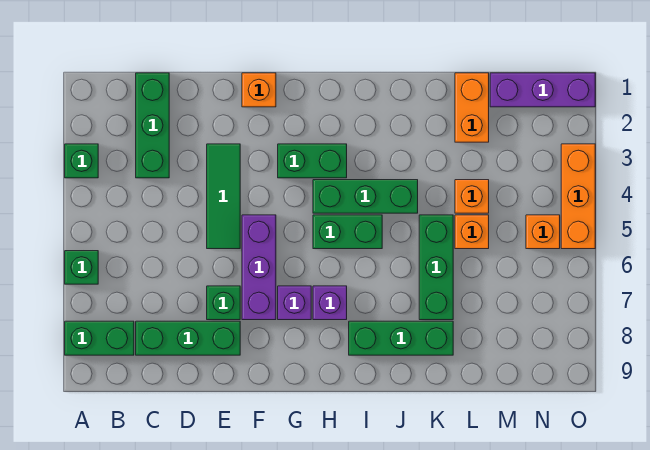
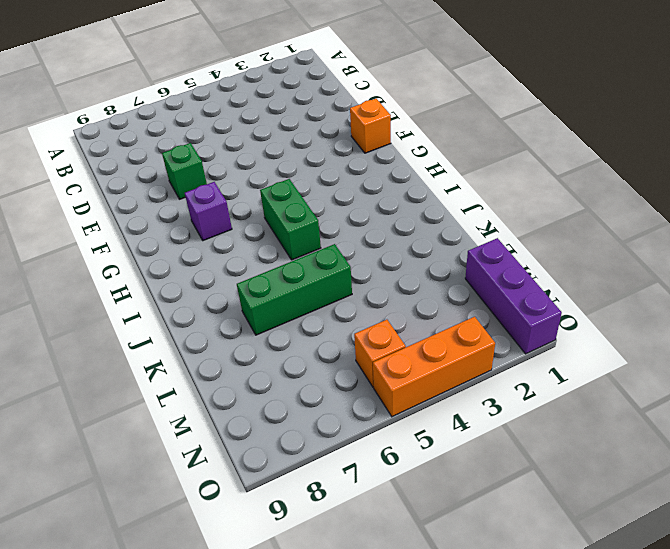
none -> green 1x1 brick [65,144,98,178]
none -> green 1x1 brick [65,251,98,284]
none -> green 1x2 brick [65,321,134,355]

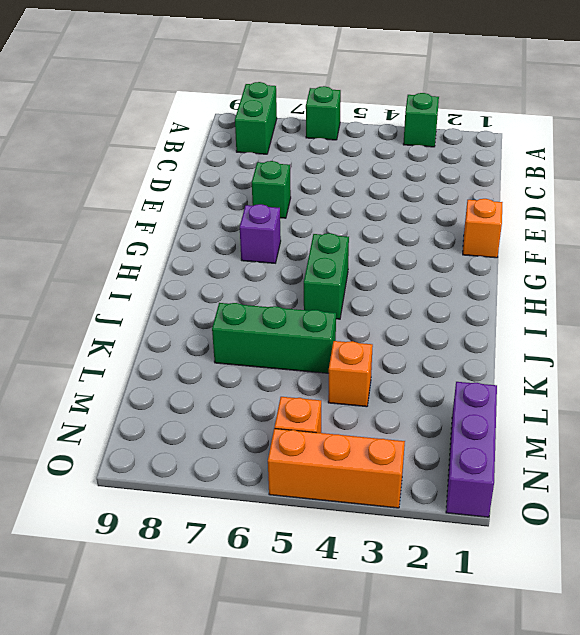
none -> green 1x3 brick [136,73,169,178]
none -> green 1x3 brick [136,321,240,355]
none -> green 1x3 tile [207,144,240,249]

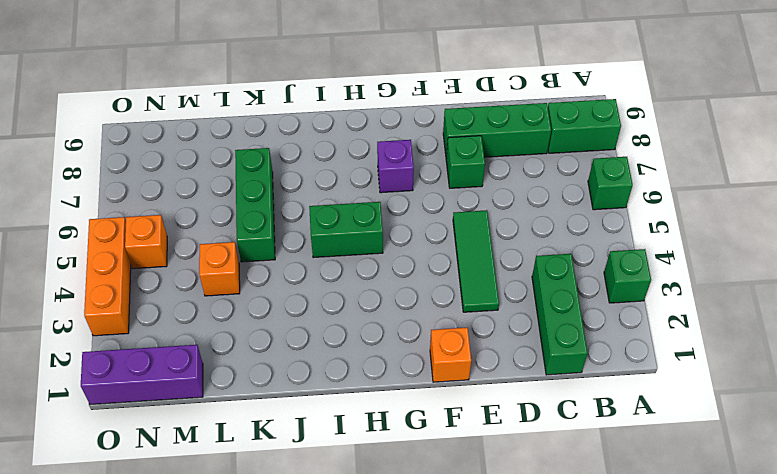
none -> purple 1x3 brick [242,215,276,320]
none -> green 1x2 brick [278,144,347,178]
none -> green 1x3 brick [313,180,418,213]

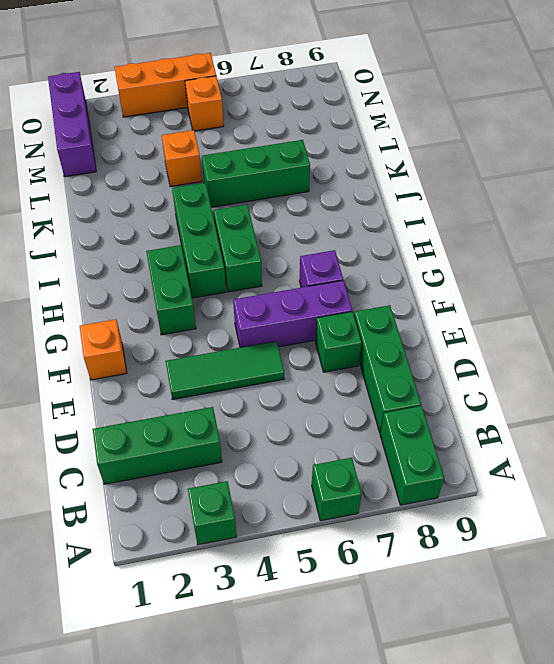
none -> purple 1x1 brick [313,286,347,320]
none -> green 1x3 brick [349,321,453,355]
none -> orange 1x2 brick [455,73,489,142]

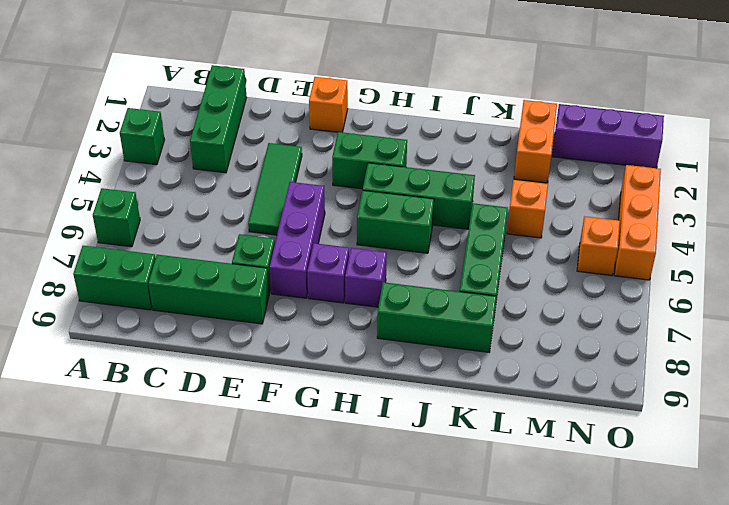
none -> orange 1x1 brick [455,215,489,249]

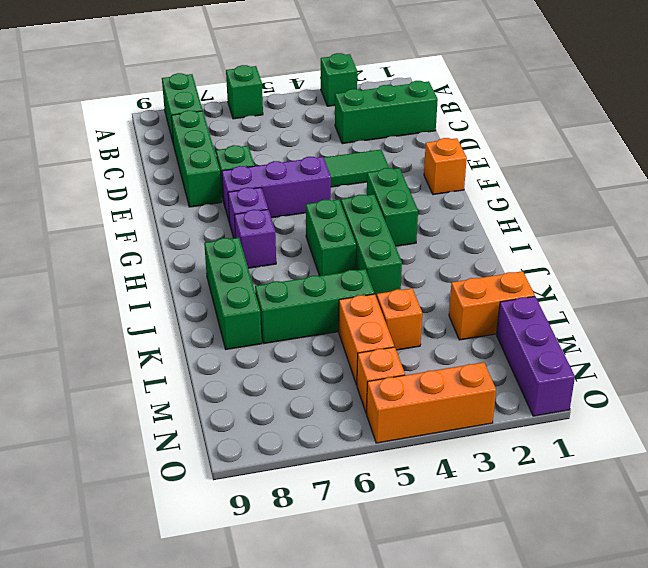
orange 1x2 brick [339,294,394,385] -> orange 1x1 brick [455,215,489,249]

